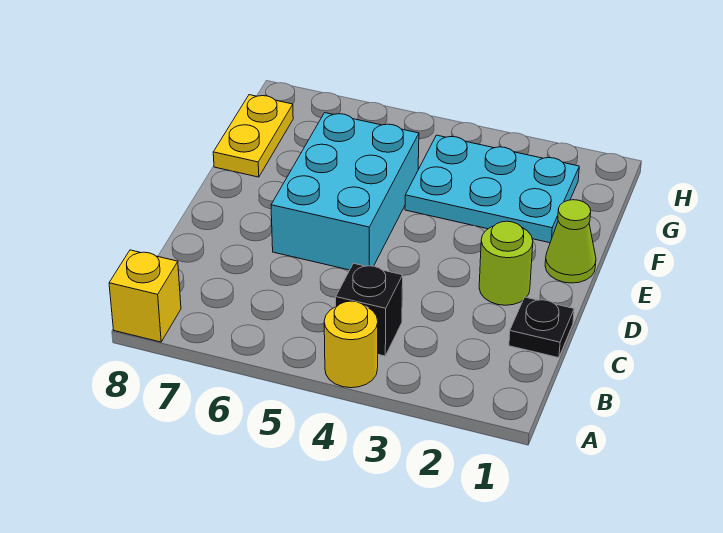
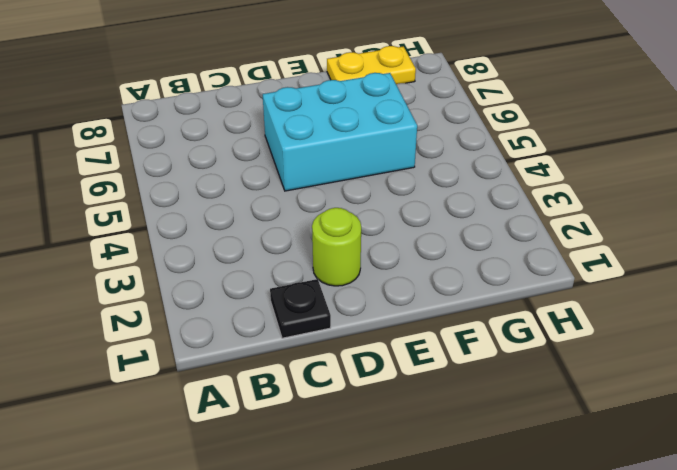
none -> yellow 1x1 round brick [324,301,378,388]
none -> yellow 1x1 brick [109,250,181,342]

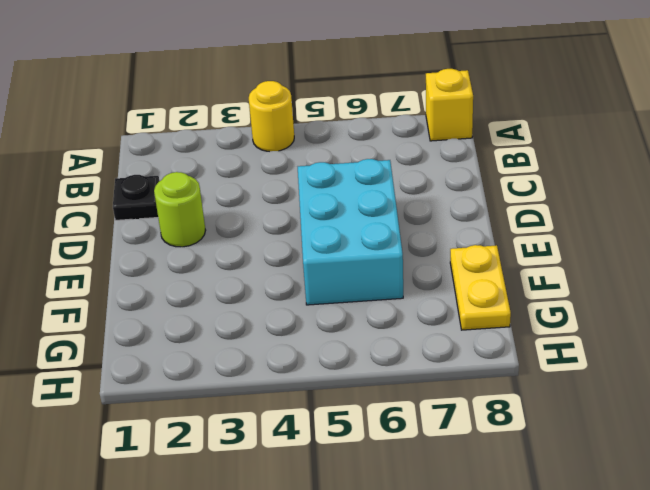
none -> black 1x1 brick [336,263,403,356]
none -> lime 1x1 cone [545,200,596,283]

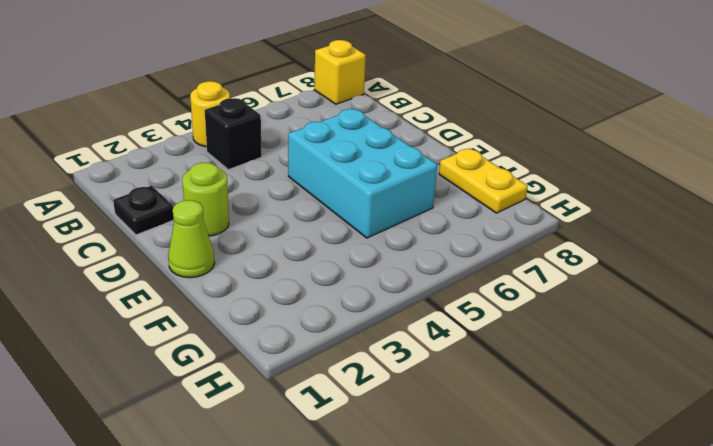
none -> cyan 2x3 plate [405,135,579,243]

